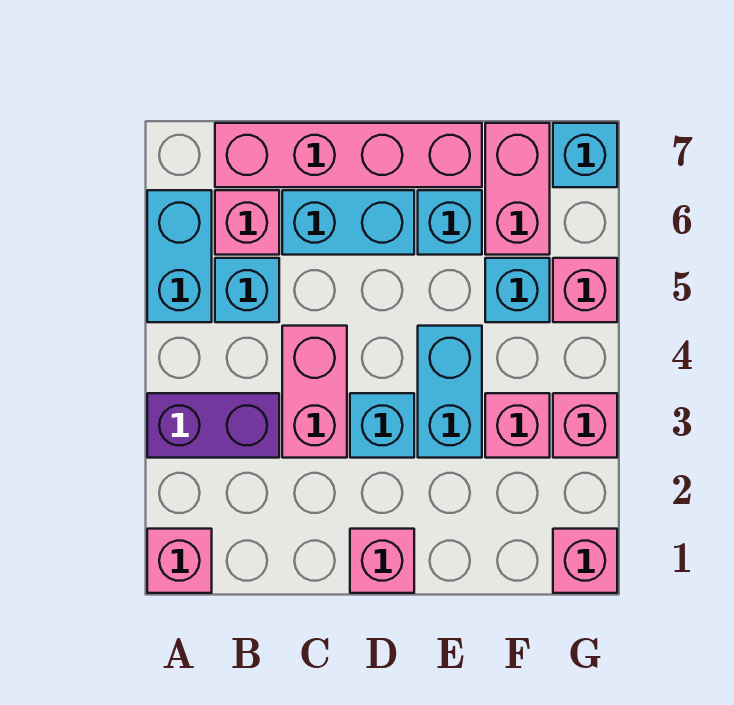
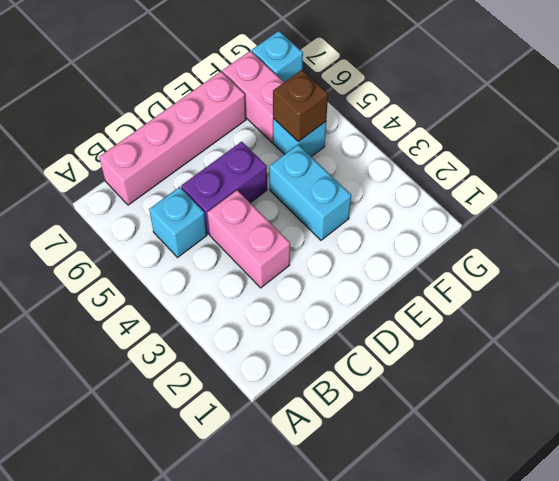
purple 1x2 brick [181,142,267,234] -> purple 1x2 brick moved to [147,393,279,458]
brown 1x1 brick [273,70,328,142] -> none
none -> pink 1x1 brick [147,529,212,593]
none -> cyan 1x2 brick [147,190,212,322]
none -> pink 1x1 brick [215,190,279,255]

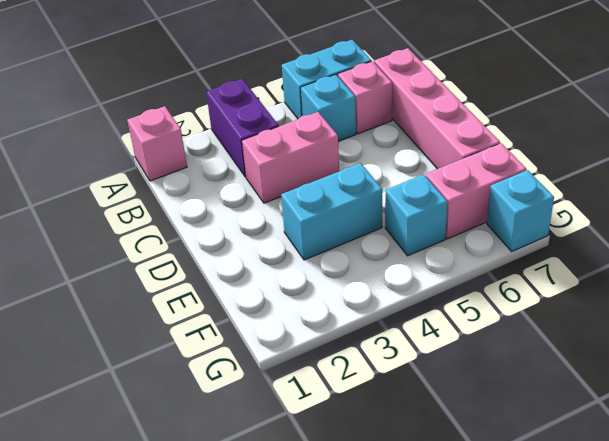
none -> cyan 1x2 brick [282,190,414,255]
none -> pink 1x1 brick [350,529,414,593]
none -> cyan 1x1 brick [350,393,414,458]

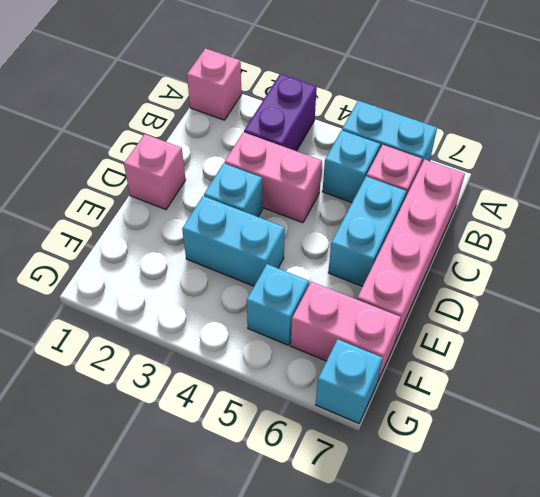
none -> cyan 1x1 brick [418,190,482,255]
none -> pink 1x1 brick [485,393,550,458]
none -> pink 1x1 brick [553,529,617,593]

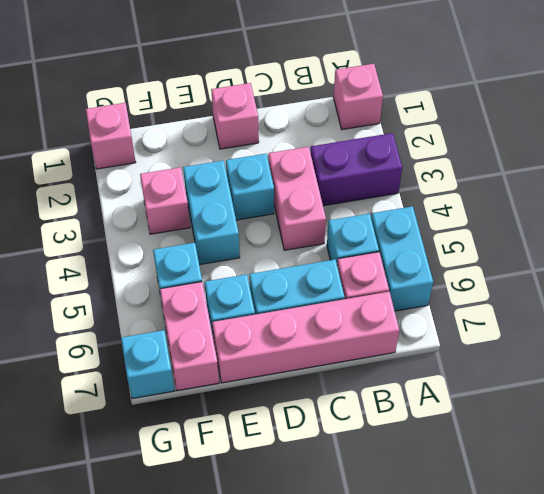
none -> pink 1x1 brick [553,393,617,458]
none -> pink 1x1 brick [553,258,617,322]

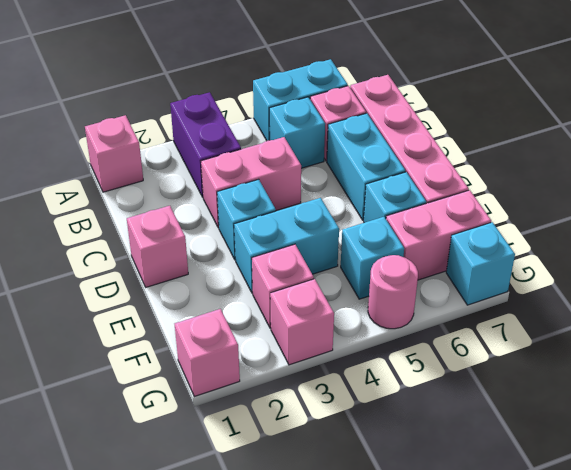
pink 1x1 round brick [368,255,418,329] -> pink 1x1 brick [553,258,617,322]

